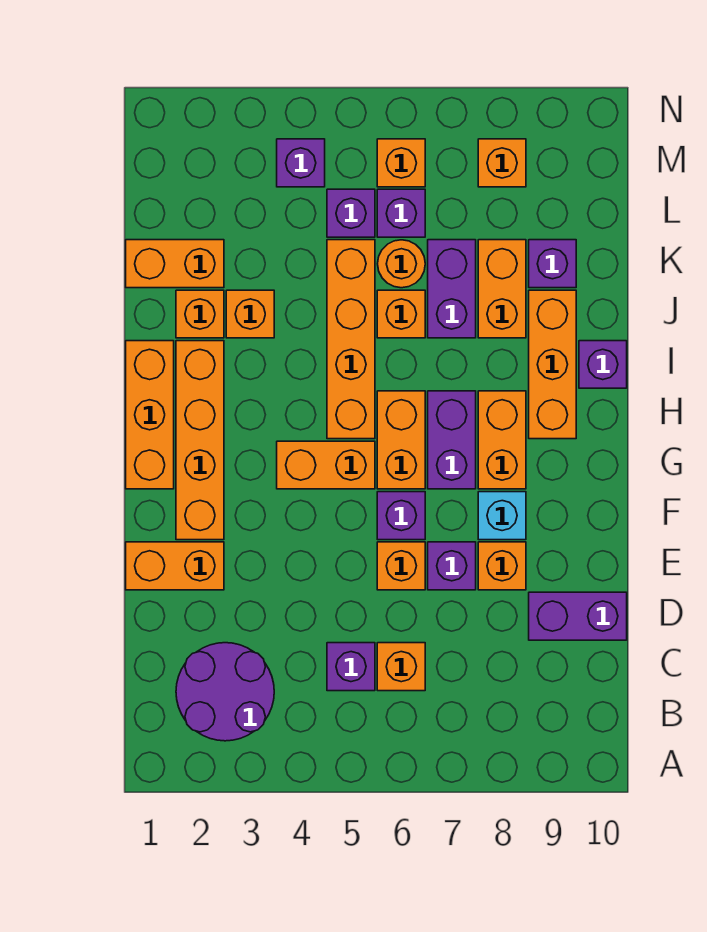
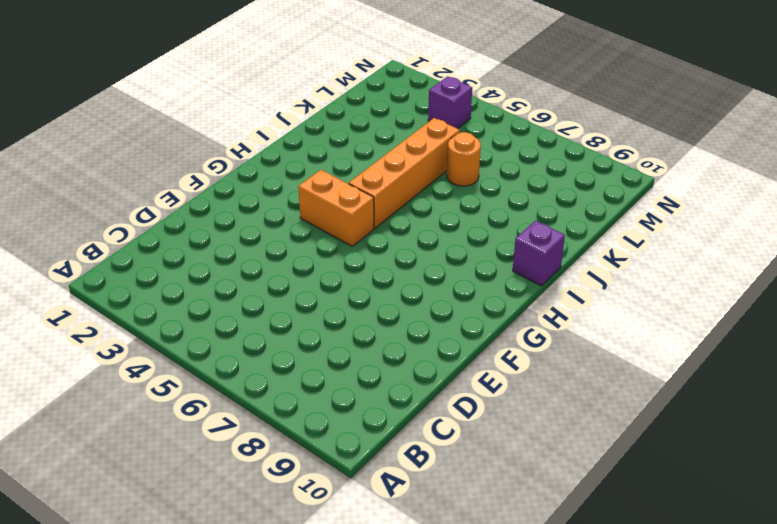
none -> purple 2x2 round brick [176,643,274,741]
none -> purple 1x1 brick [327,643,375,691]
none -> orange 1x1 brick [377,643,425,691]
none -> purple 1x2 brick [529,592,627,640]

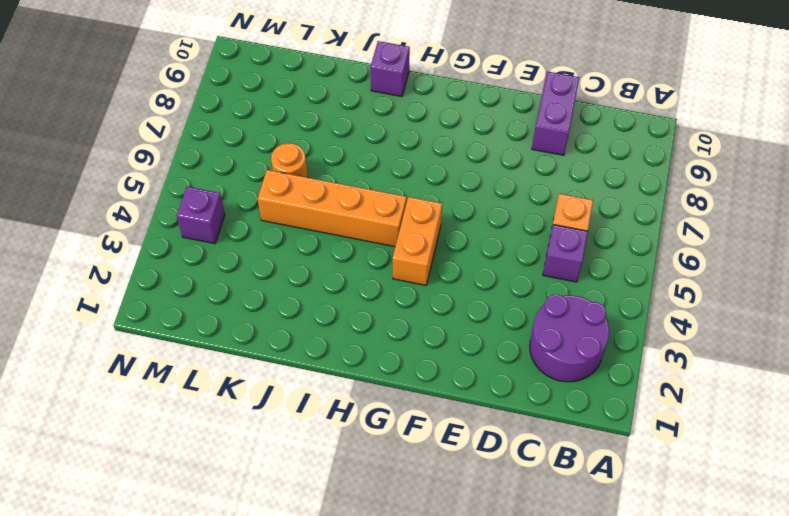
none -> orange 1x2 brick [126,542,224,590]
none -> orange 1x1 brick [377,542,425,590]
none -> purple 1x1 brick [428,542,476,590]
none -> orange 1x1 brick [478,542,526,590]

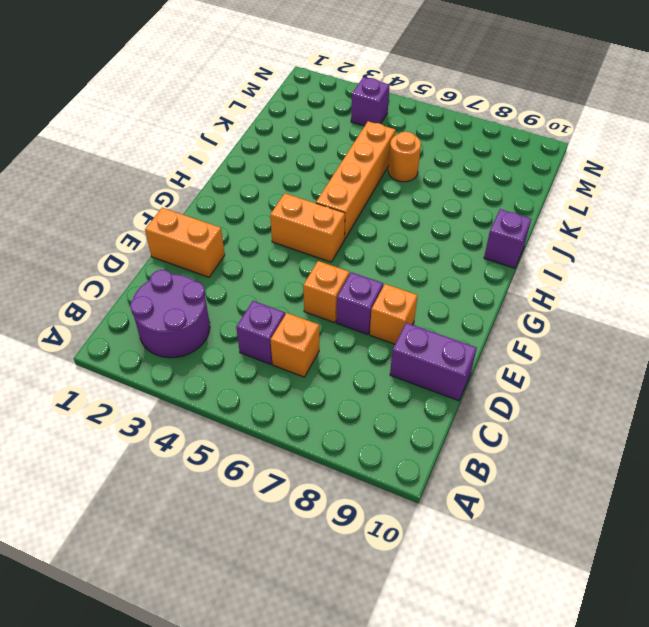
none -> orange 1x4 brick [176,341,224,540]
none -> purple 1x1 brick [377,492,425,540]
none -> cyan 1x1 brick [478,492,526,540]
none -> orange 1x3 brick [126,341,174,489]

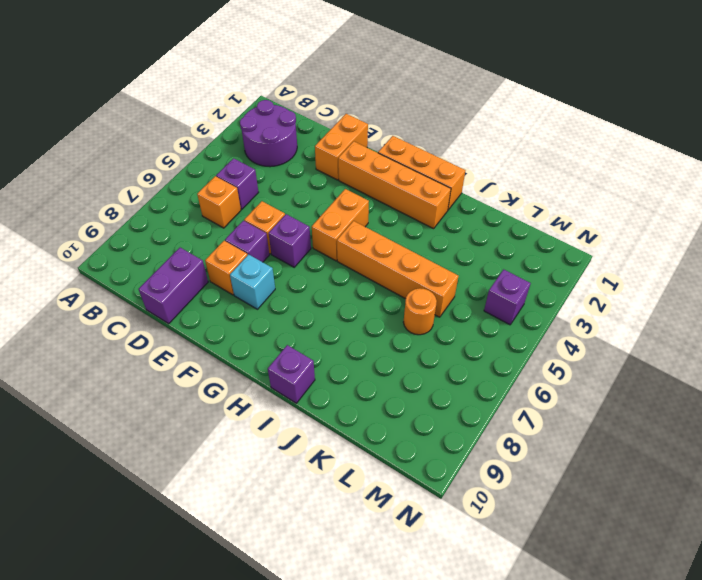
none -> orange 1x2 brick [377,391,425,489]
none -> purple 1x2 brick [428,391,476,489]
none -> orange 1x2 brick [478,391,526,489]
none -> orange 1x3 brick [529,290,576,439]

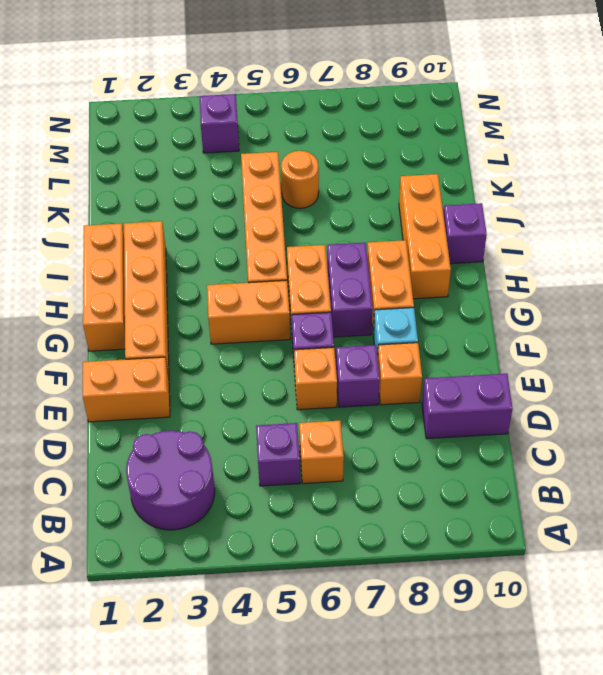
none -> orange 1x1 brick [176,290,224,338]
none -> orange 1x1 brick [226,290,274,338]
none -> orange 1x1 brick [377,290,425,338]
none -> purple 1x2 brick [428,240,476,338]

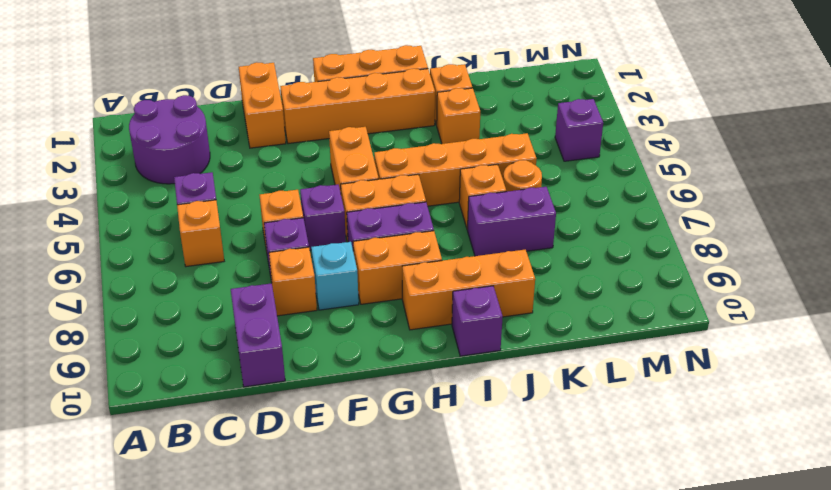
none -> orange 1x2 brick [478,240,526,338]
none -> orange 1x2 brick [126,240,224,288]
none -> purple 1x1 brick [529,240,576,288]
none -> purple 1x1 brick [327,189,375,237]

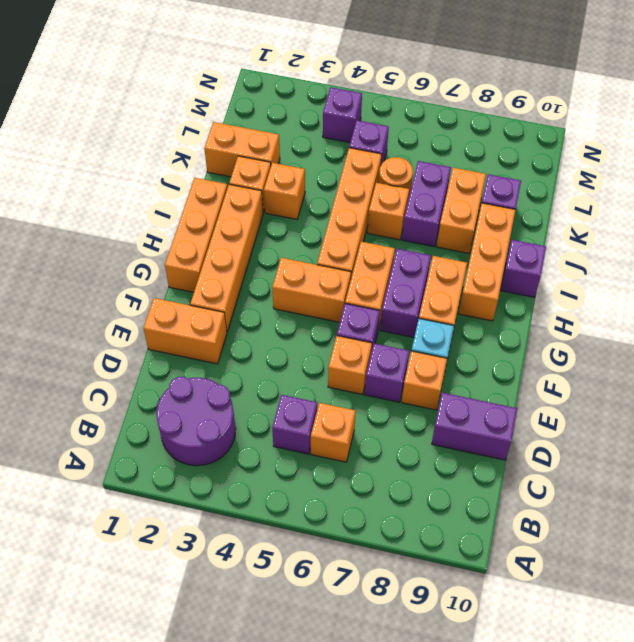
none -> purple 1x1 brick [377,189,425,237]
none -> orange 1x1 brick [377,139,425,187]
none -> orange 1x1 brick [478,139,526,187]

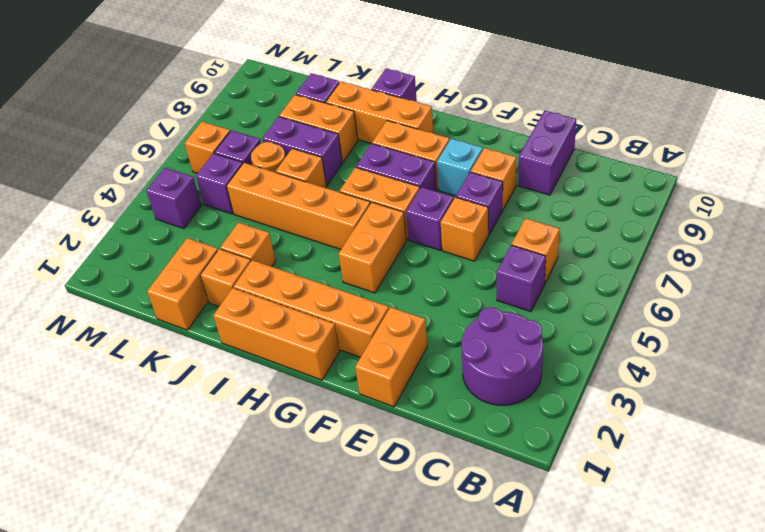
none -> orange 1x1 brick [478,139,526,187]

